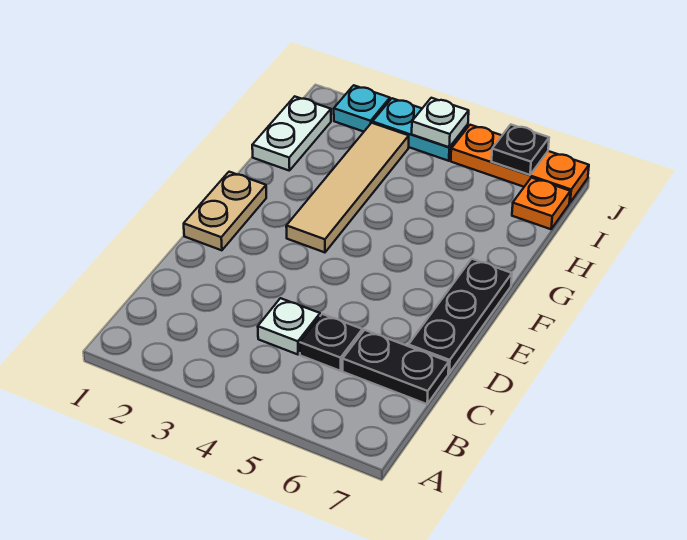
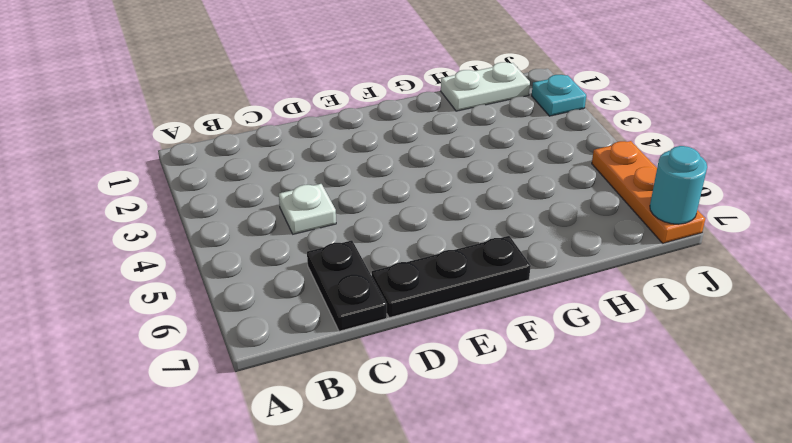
cyan 1x1 round brick [650,146,707,224] -> none
none -> black 1x1 plate [300,314,362,371]
none -> tan 1x2 plate [184,172,266,250]
none -> tan 1x4 tile [286,123,409,252]

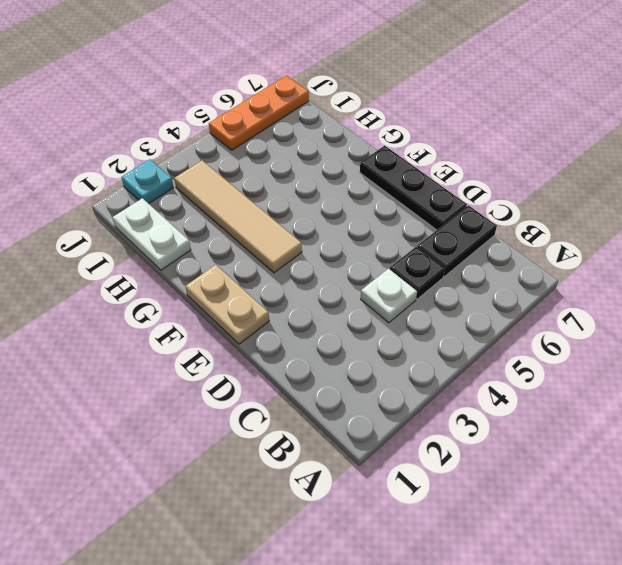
none -> orange 1x1 plate [512,178,570,229]
none -> cyan 1x2 plate [372,98,468,161]
none -> white 1x1 plate [412,98,469,147]

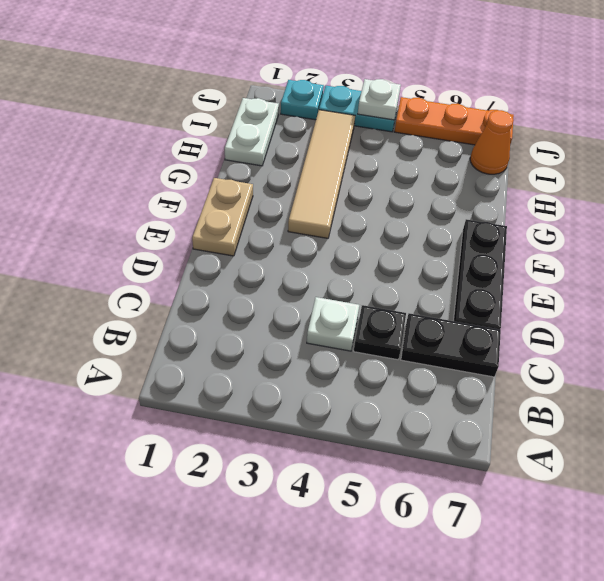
orange 1x1 cone [470,110,514,174] -> orange 1x1 plate [512,178,570,229]
none -> black 1x1 plate [492,125,549,175]

